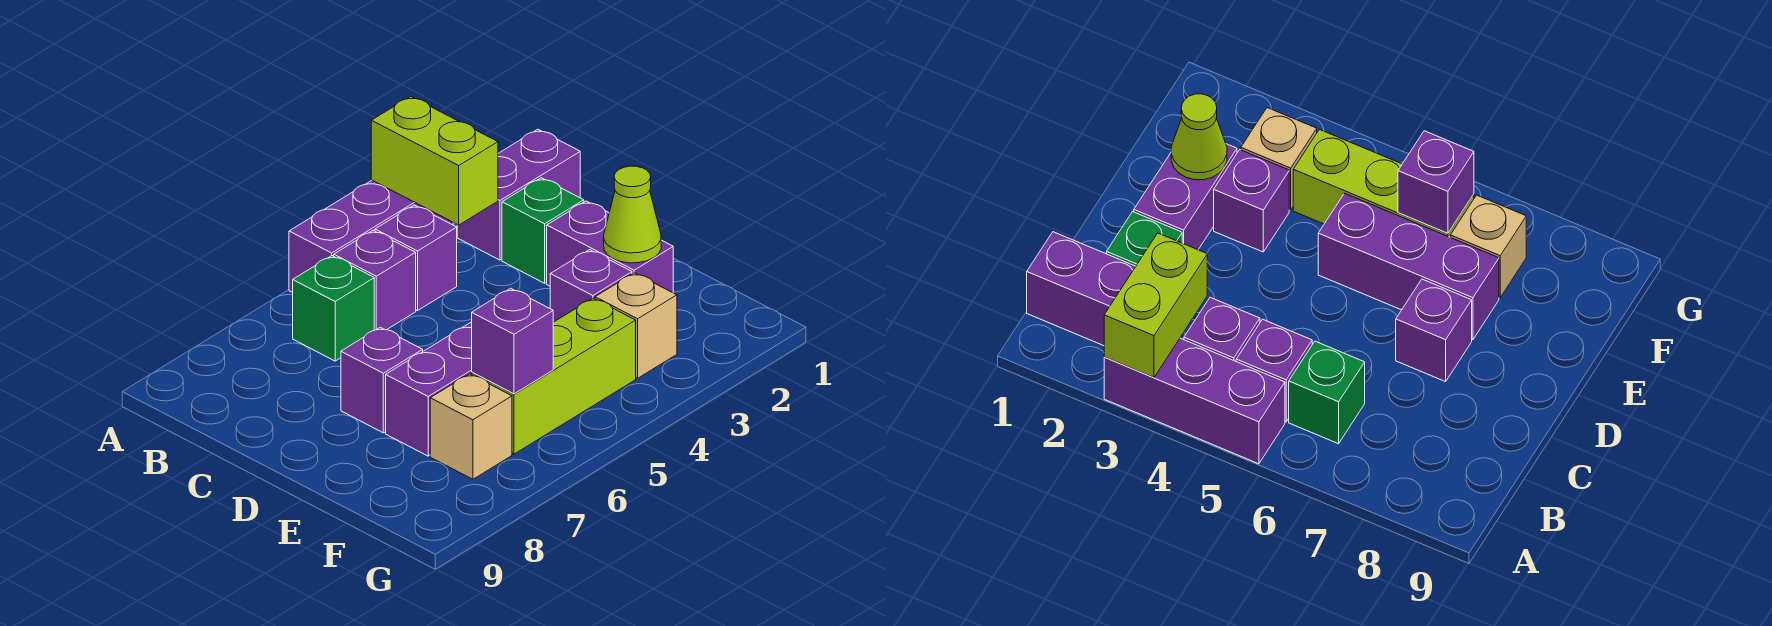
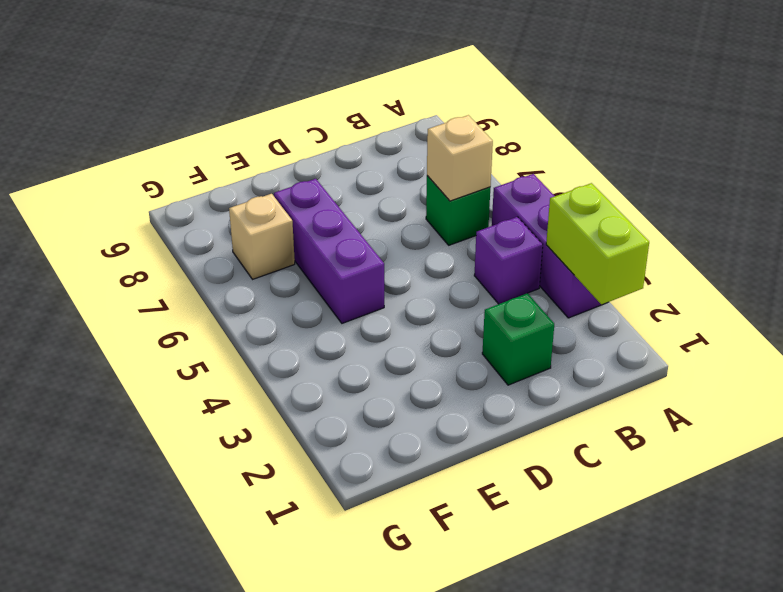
lime 1x2 brick [546,183,649,305] -> lime 1x2 brick turned to [371,96,498,225]
tan 1x1 brick [427,115,493,201] -> tan 1x1 brick moved to [595,273,677,378]
none -> purple 1x2 brick [457,129,580,260]
none -> purple 1x1 brick [334,230,416,330]
none -> purple 1x2 brick [547,201,673,293]

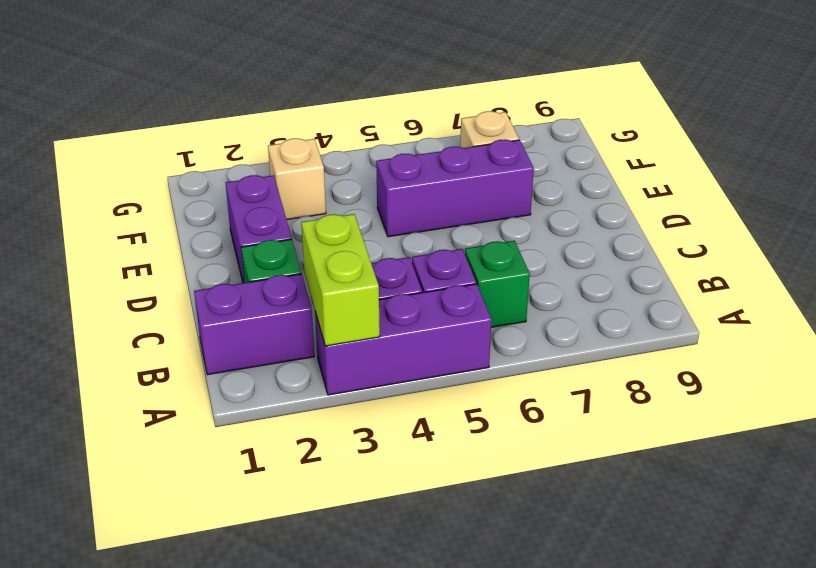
none -> purple 1x1 brick [341,327,423,433]
none -> purple 1x1 brick [550,250,632,322]
none -> lime 1x3 brick [472,298,636,454]

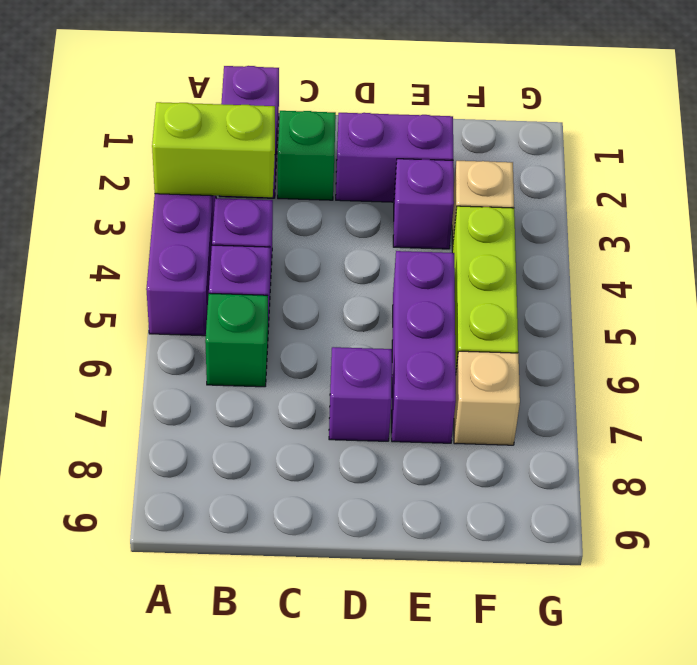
none -> lime 1x1 cone [604,166,661,263]
none -> purple 1x1 brick [472,288,553,394]

